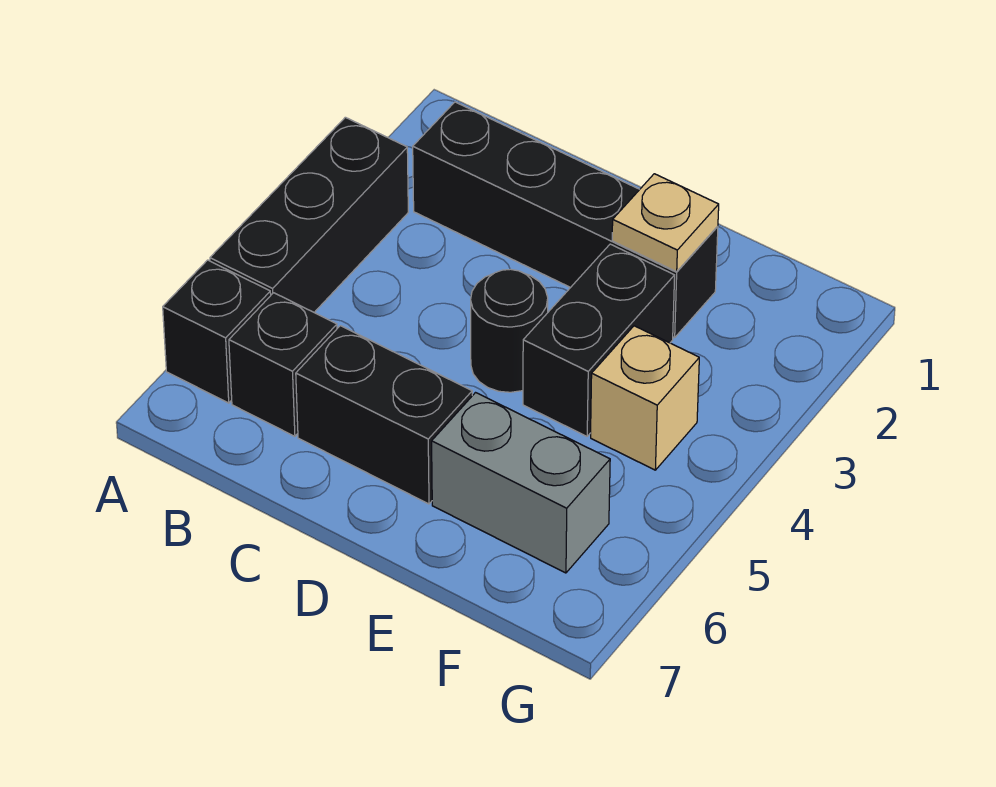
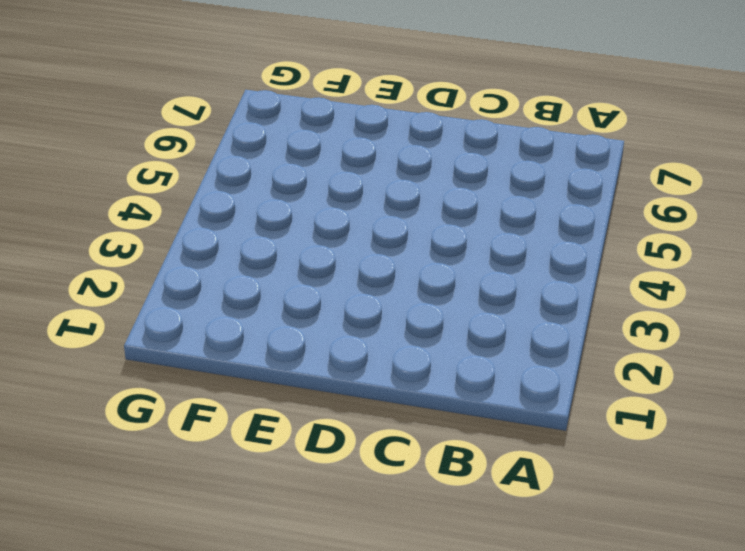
none -> black 1x3 brick [210,117,408,312]
none -> black 1x1 brick [163,260,271,403]

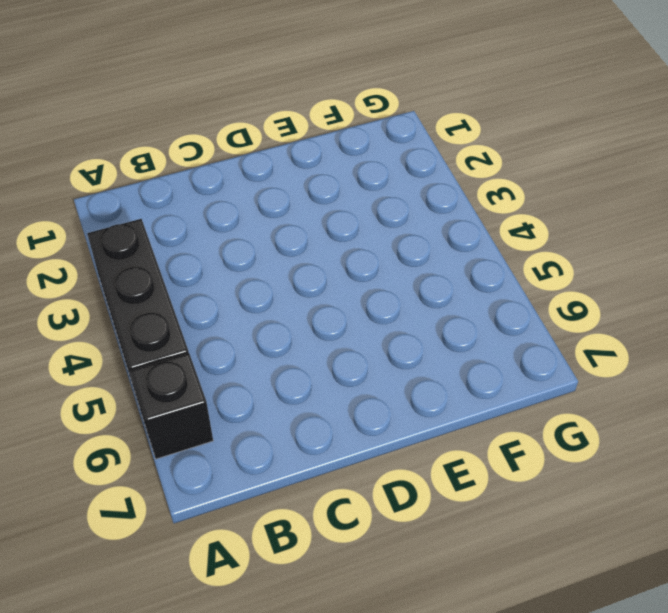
none -> black 1x4 brick [413,102,718,338]
none -> black 1x1 brick [229,293,337,436]

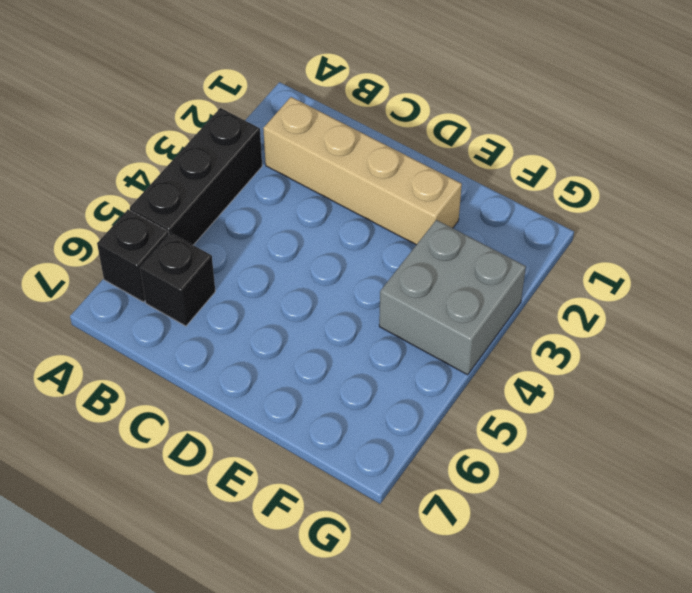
tan 1x4 brick [263,97,462,245] -> black 1x4 brick [413,102,718,338]
grey 2x2 brick [379,220,526,375] -> tan 1x1 brick [591,326,699,470]
none -> black 1x2 brick [296,326,472,504]
none -> black 1x1 round brick [471,269,548,392]

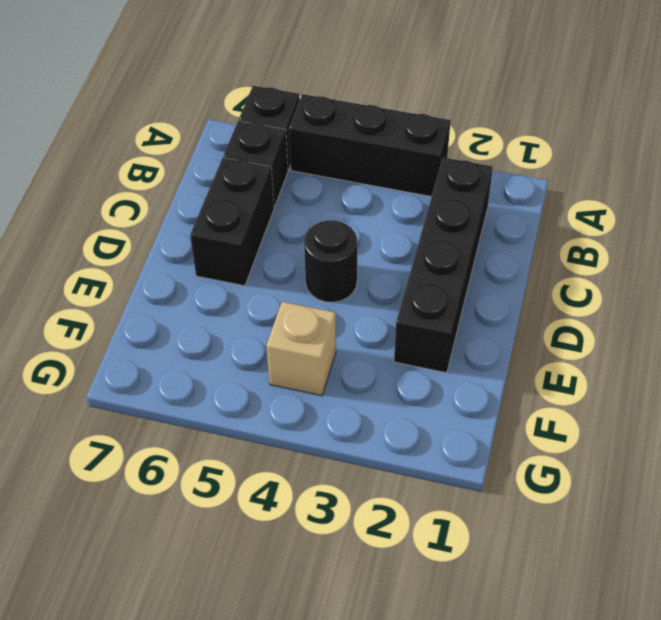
none -> black 1x2 brick [523,244,675,436]
none -> grey 1x2 brick [432,393,610,573]

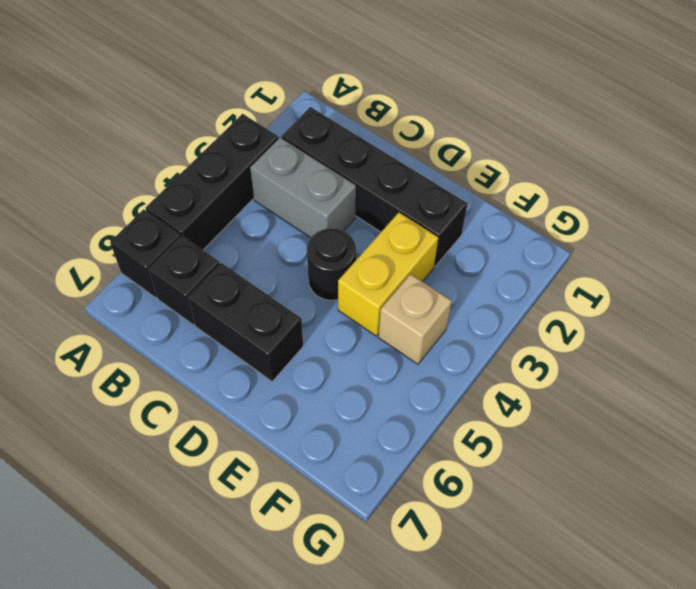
grey 1x2 brick [250,138,356,238] -> grey 1x2 brick moved to [432,393,610,573]
yellow 1x2 brick [338,213,438,336] -> black 1x2 brick [523,244,675,436]
none -> tan 1x1 plate [612,174,719,272]

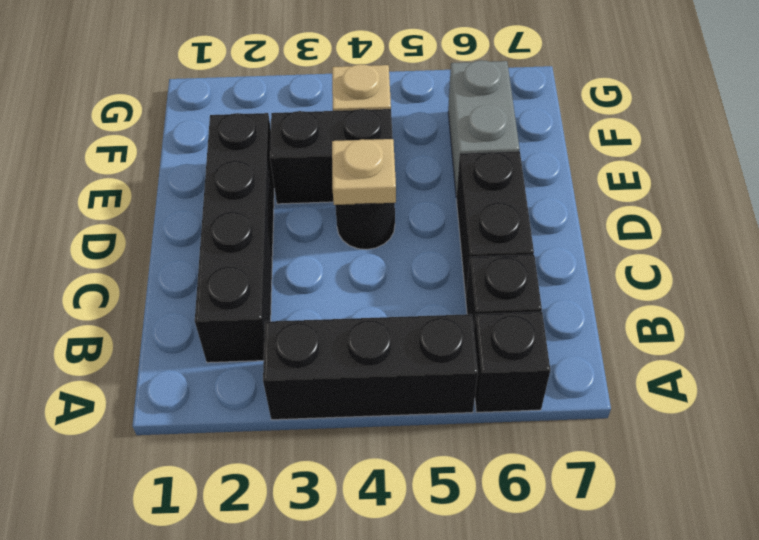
tan 1x1 plate [332,139,396,205] -> tan 1x1 plate moved to [612,174,719,272]

